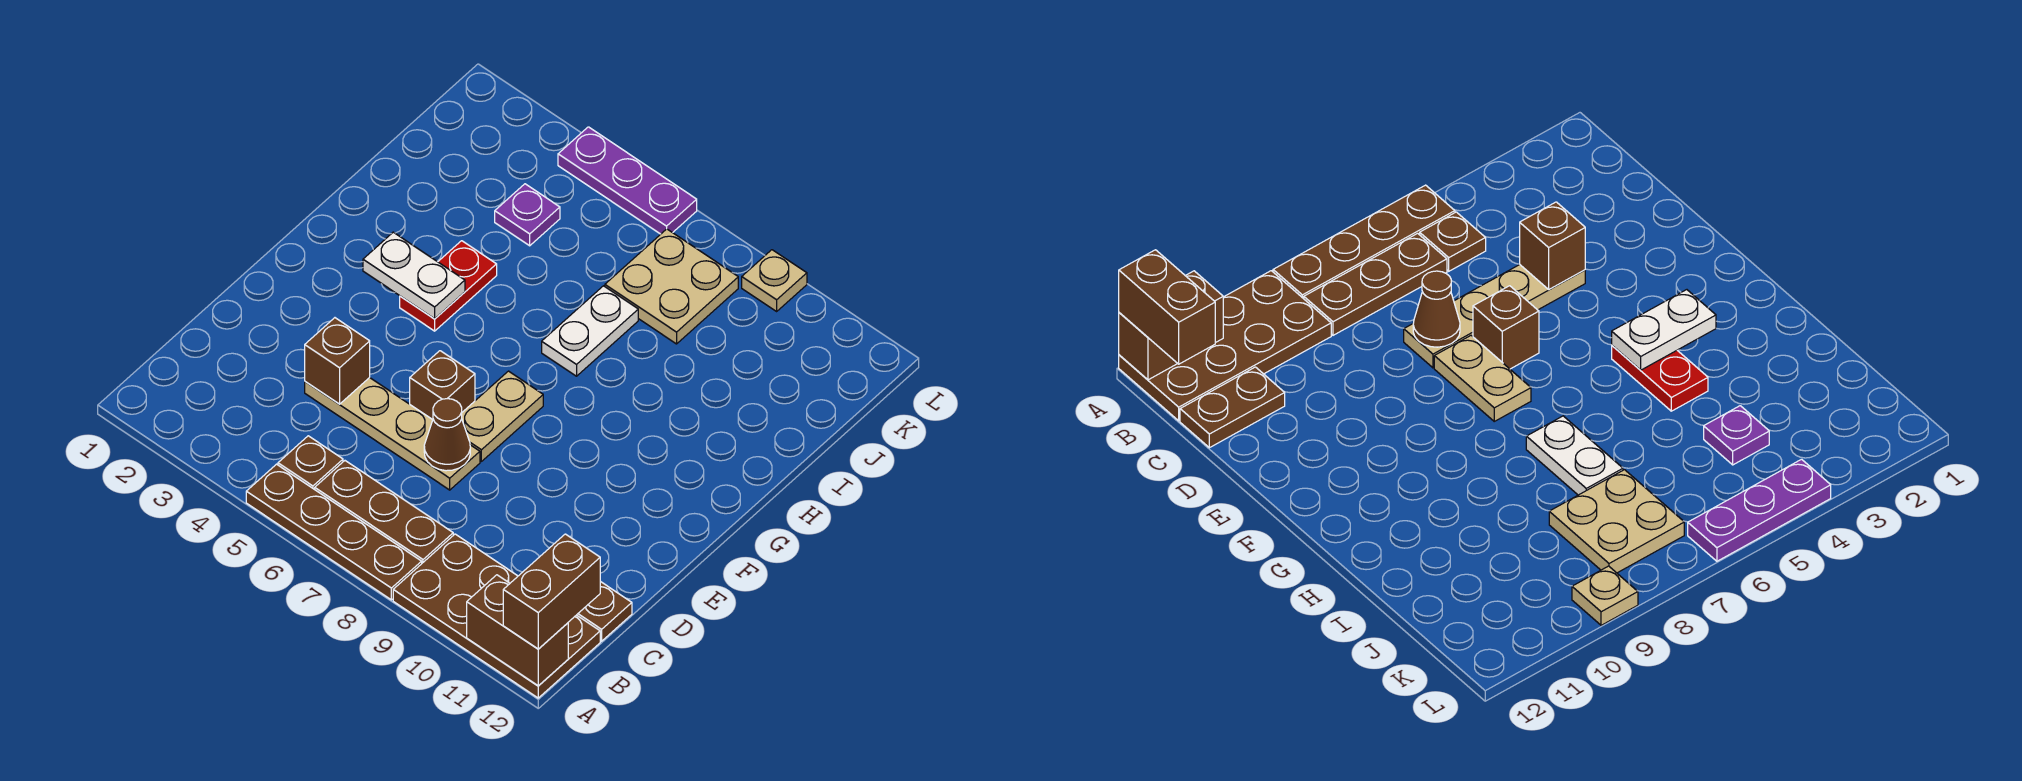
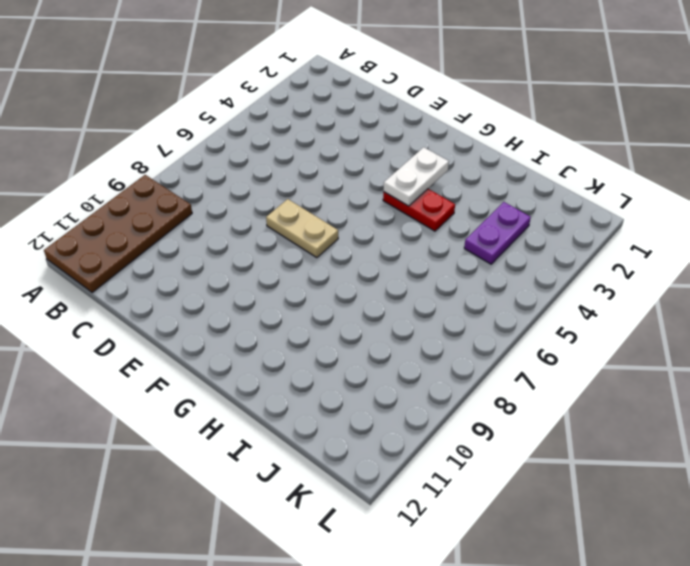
purple 1x2 plate [464,202,531,264] -> purple 1x1 plate [495,184,560,246]
none -> brown 1x4 plate [246,464,422,600]
none -> brown 1x1 plate [278,436,343,489]
none -> brown 1x3 plate [315,461,453,563]

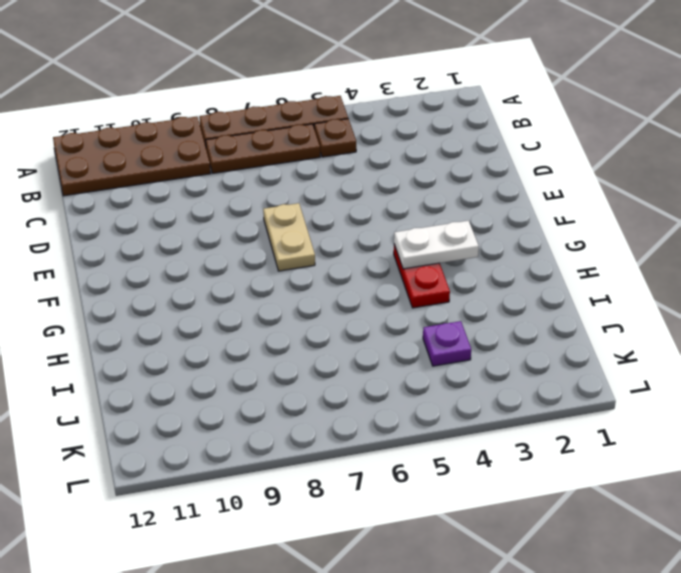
none -> brown 1x2 plate [577,581,632,641]
none -> tan 1x4 plate [305,378,480,490]
none -> brown 1x1 brick [410,351,475,420]

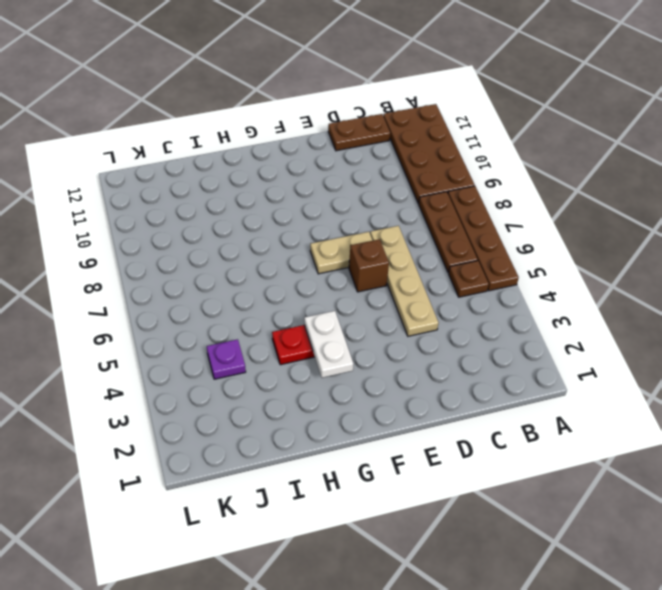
brown 1x2 plate [328,114,390,151] -> brown 1x2 plate turned to [577,581,632,641]
none -> white 1x2 plate [542,286,638,376]
none -> tan 2x2 plate [605,229,738,344]
none -> purple 1x3 plate [558,127,697,234]

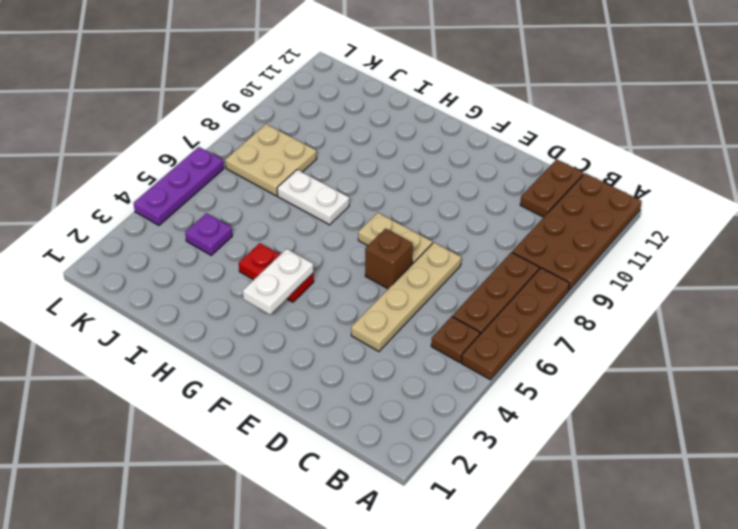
none -> tan 1x1 plate [742,250,807,311]
none -> brown 1x2 brick [467,575,568,686]
none -> brown 1x1 brick [305,318,370,404]

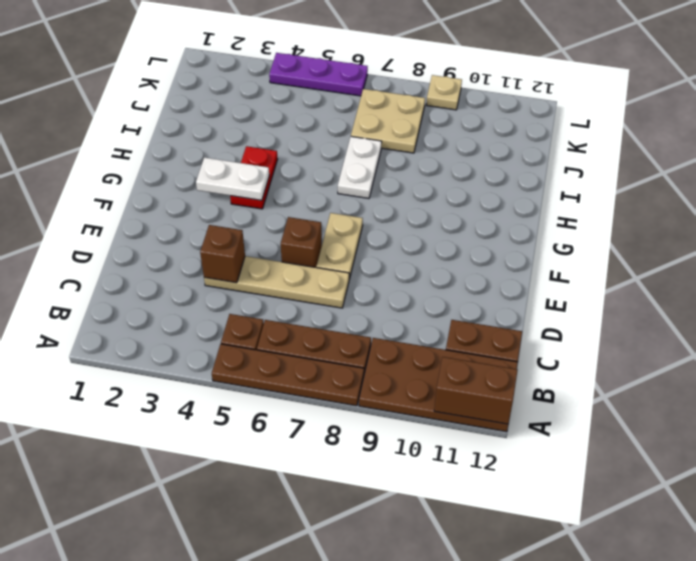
none -> purple 1x1 plate [495,184,560,246]
none -> brown 1x1 cone [424,399,470,471]
none -> brown 1x2 brick [503,534,600,649]

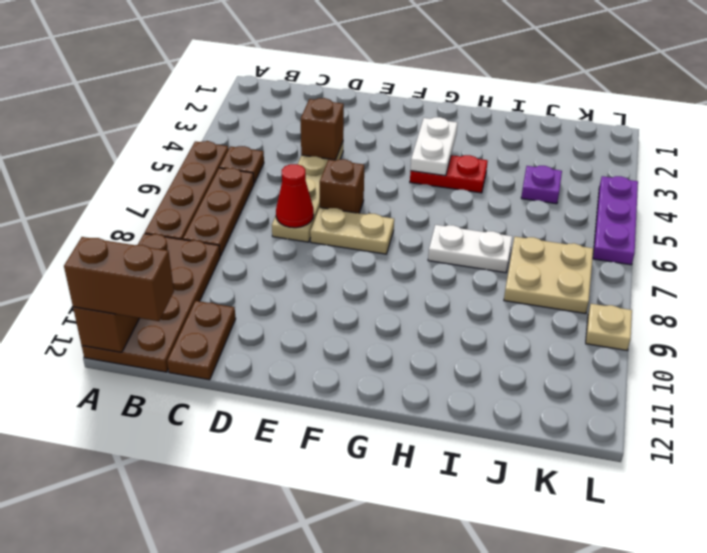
red 1x1 cone [276,164,314,228] -> brown 1x1 cone [424,399,470,471]

